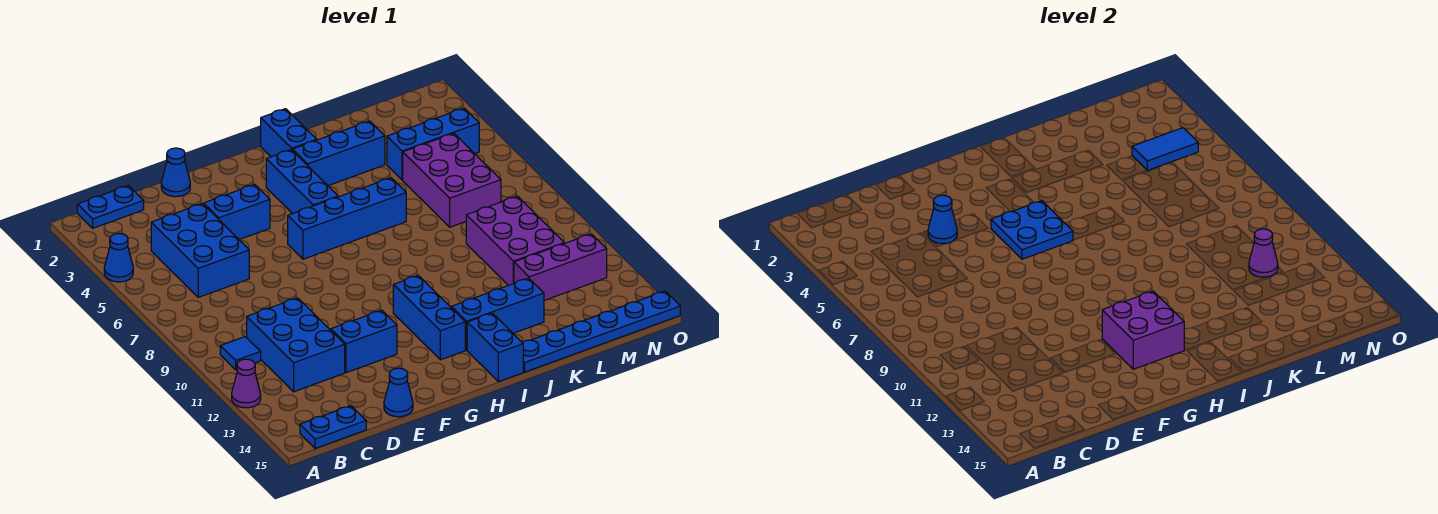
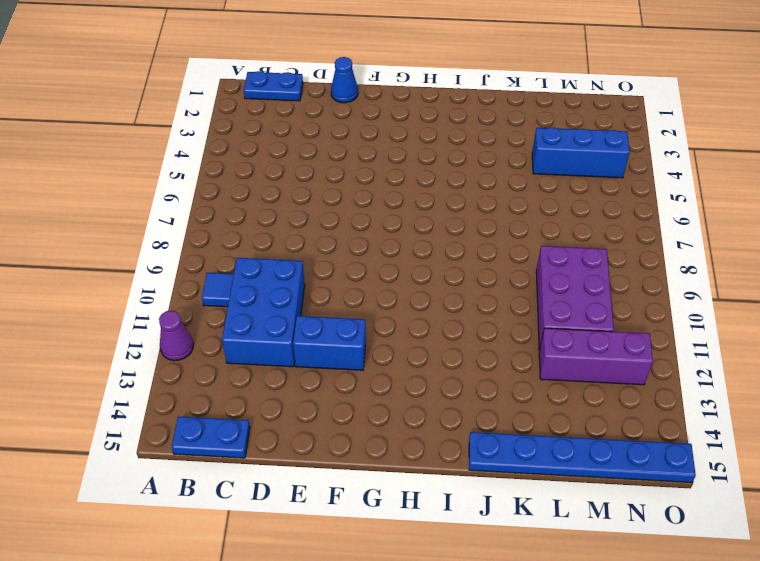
none -> blue 1x1 cone [104,233,133,282]
none -> blue 2x3 brick [151,204,249,297]
none -> blue 1x2 brick [204,184,270,239]

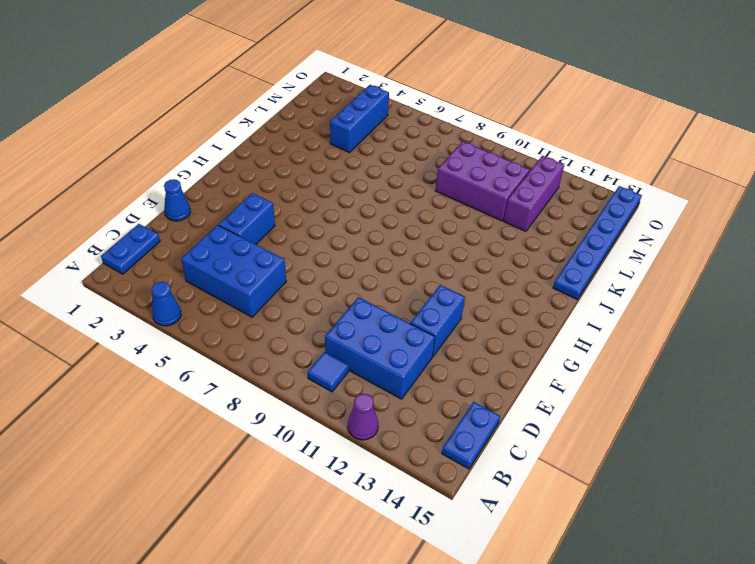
none -> blue 1x1 cone [384,368,413,417]
none -> blue 1x4 brick [288,178,406,259]
none -> blue 1x3 brick [266,150,338,214]

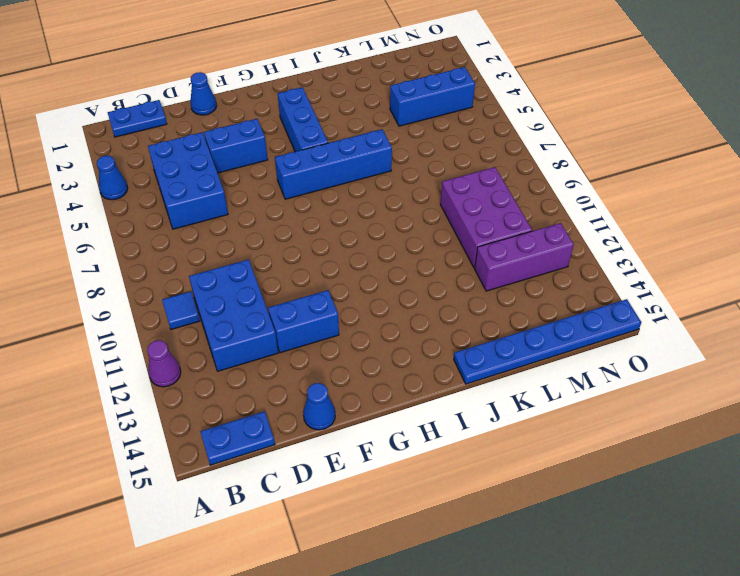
none -> blue 1x3 brick [393,275,465,360]
none -> blue 1x2 brick [261,109,317,157]
none -> blue 1x3 brick [292,121,385,186]

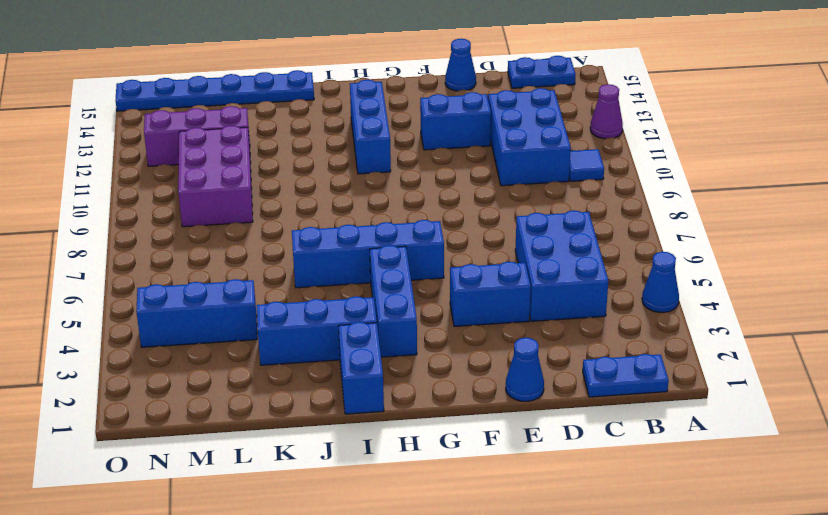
none -> blue 1x3 brick [451,278,544,350]
none -> blue 1x2 brick [467,313,523,382]
none -> purple 2x3 brick [403,133,501,227]

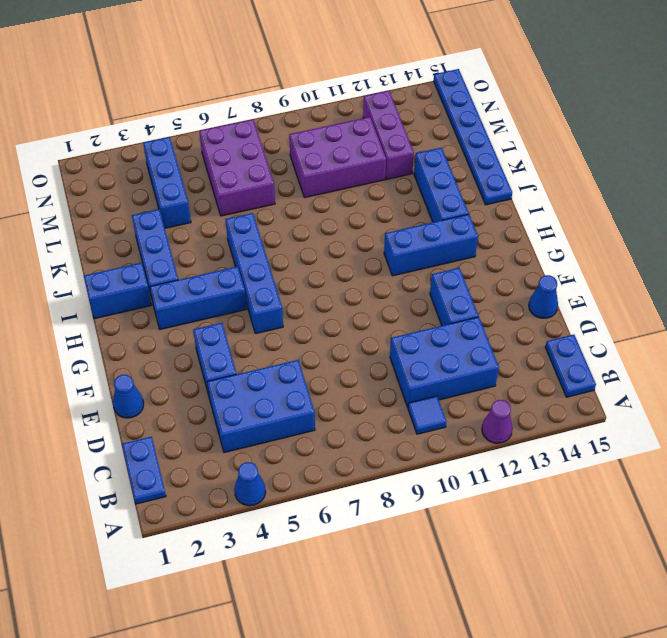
purple 2x3 brick [199,119,275,216] -> purple 2x3 brick turned to [403,133,501,227]
none -> blue 1x2 brick [467,313,523,382]
none -> blue 1x1 cone [928,195,957,243]
none -> blue 2x2 plate [991,201,1073,259]

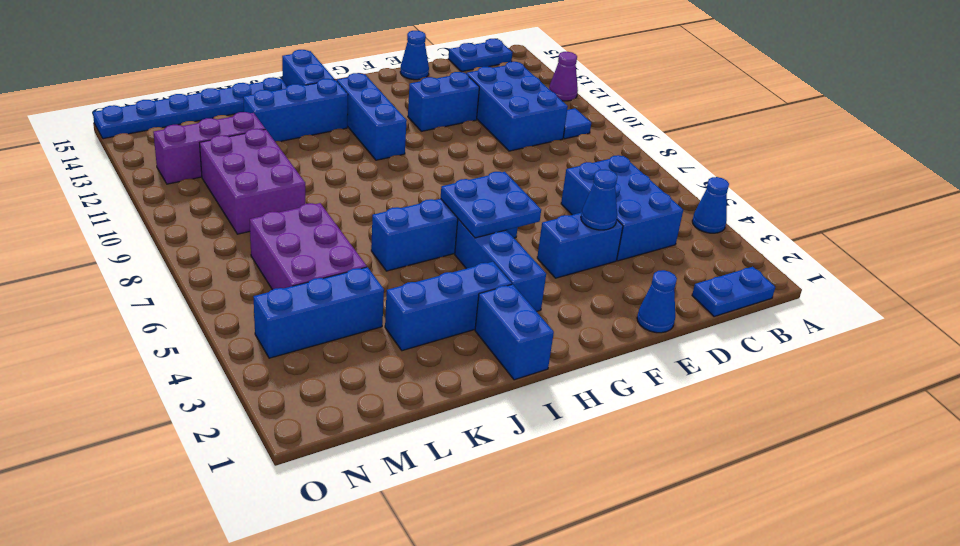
none -> purple 2x2 brick [1102,291,1184,369]
none -> blue 1x2 tile [1132,128,1198,170]
none -> purple 1x1 cone [1249,229,1278,277]

